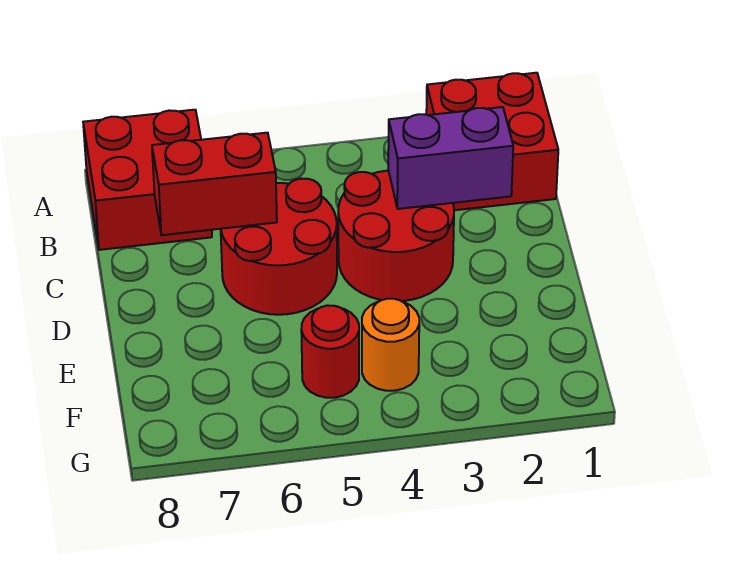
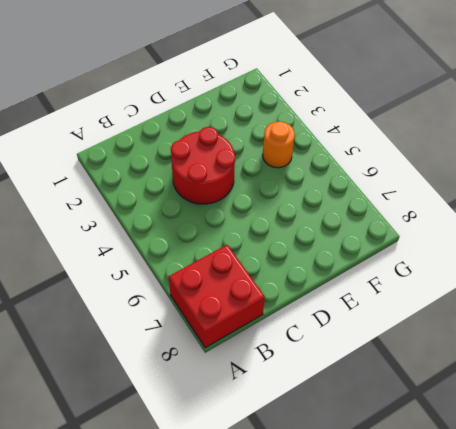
none -> red 2x2 brick [426,73,558,210]
none -> red 2x2 round brick [221,179,337,315]

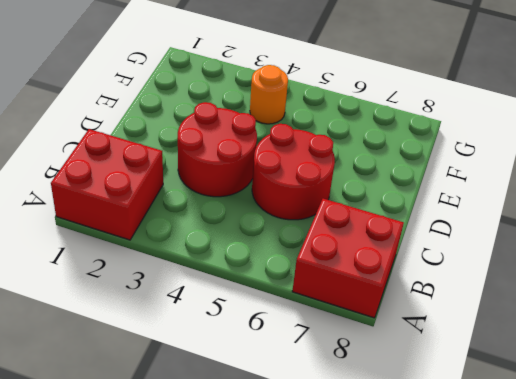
none -> red 1x1 round brick [301,305,359,398]
none -> purple 1x2 brick [388,107,513,209]

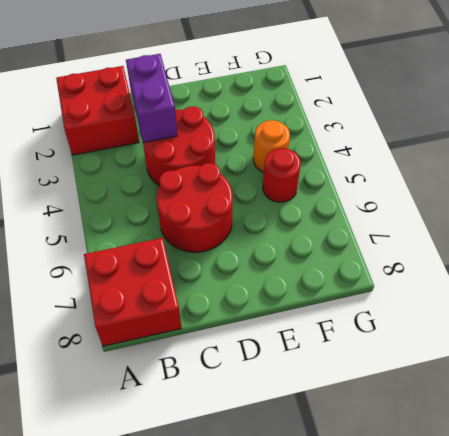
none -> red 1x2 brick [152,133,277,235]

